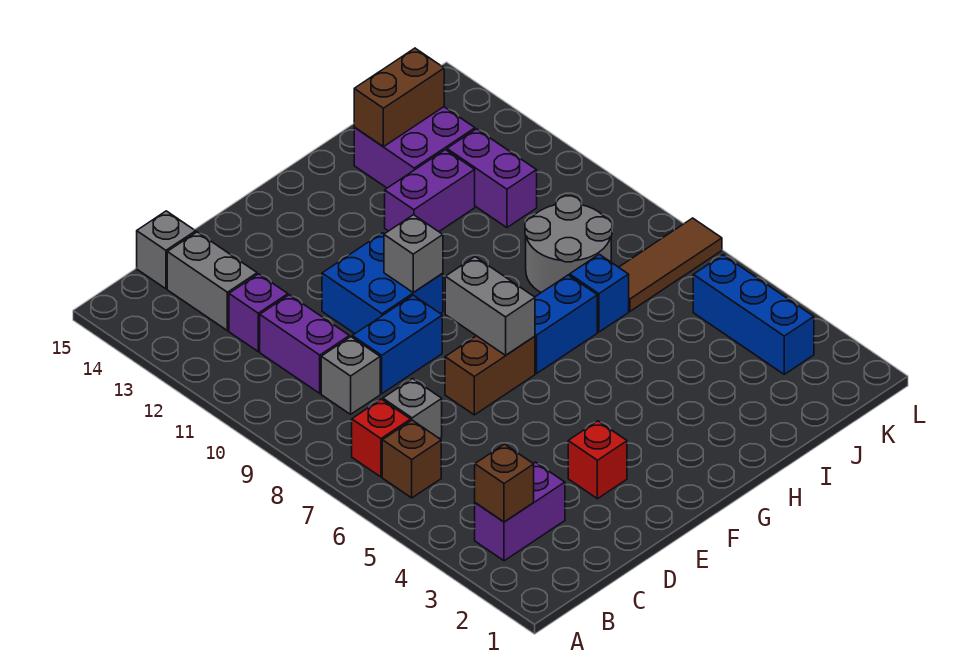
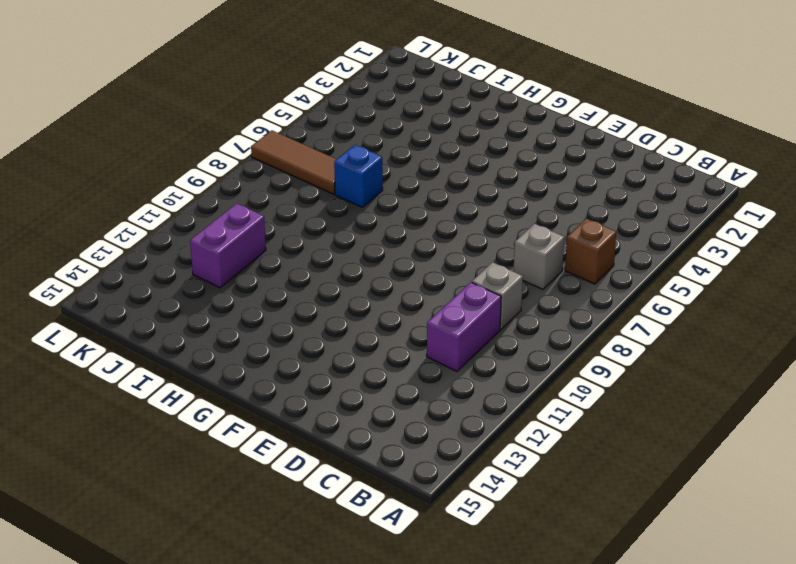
none -> purple 1x2 brick [475,462,565,561]
none -> red 1x1 brick [352,399,411,477]
none -> purple 1x1 brick [229,274,288,351]

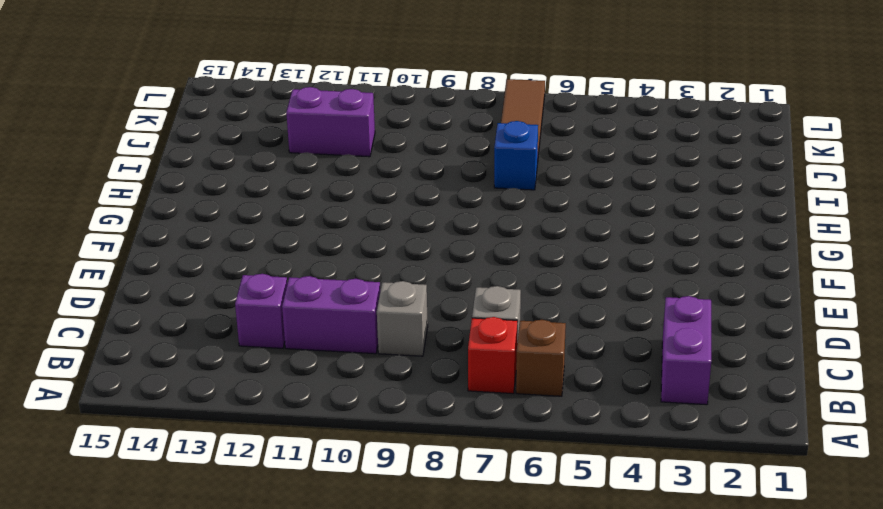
none -> grey 1x2 brick [167,232,257,331]
none -> grey 1x1 brick [137,211,196,289]
none -> blue 1x2 brick [352,295,442,394]

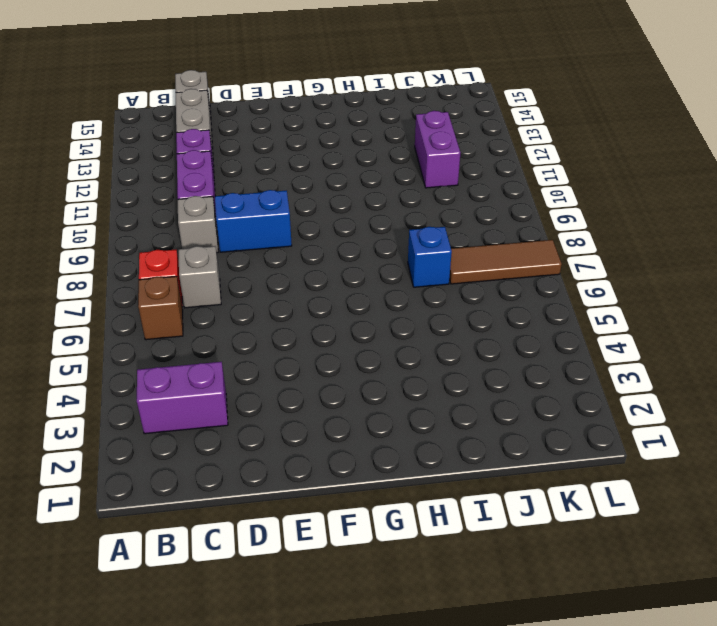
none -> red 1x1 brick [568,421,627,499]
none -> brown 1x2 brick [445,336,535,415]
none -> blue 2x2 brick [322,233,443,334]

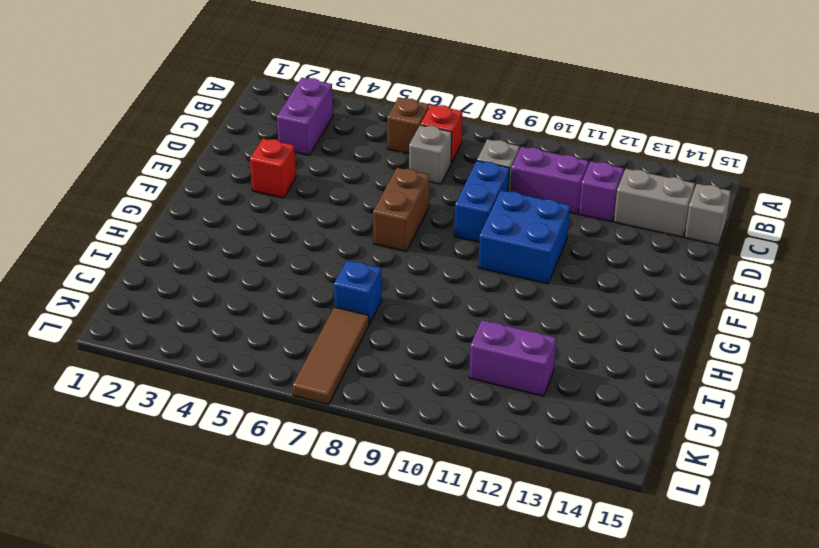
none -> blue 1x2 brick [535,275,597,373]
none -> purple 1x2 brick [385,150,475,232]
none -> grey 2x2 round brick [525,196,612,293]

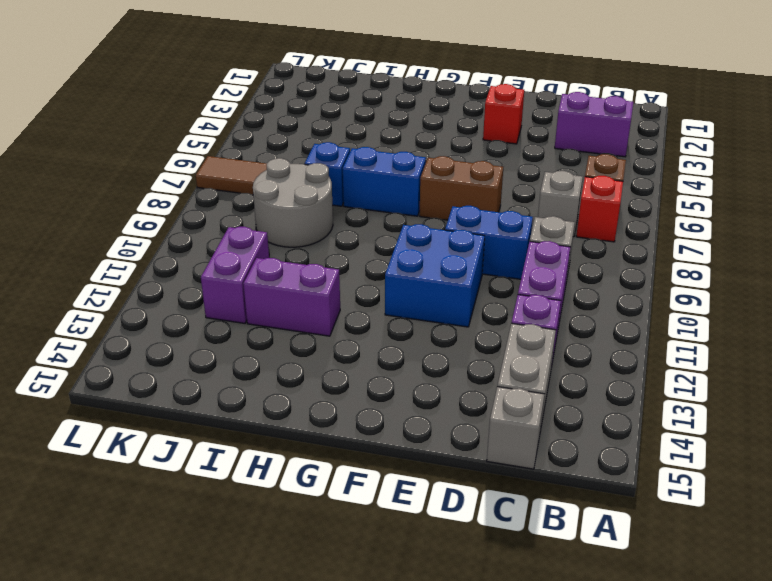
none -> purple 2x2 brick [354,107,475,188]
none -> blue 1x3 brick [693,255,814,374]
none -> brown 1x1 brick [475,444,534,522]

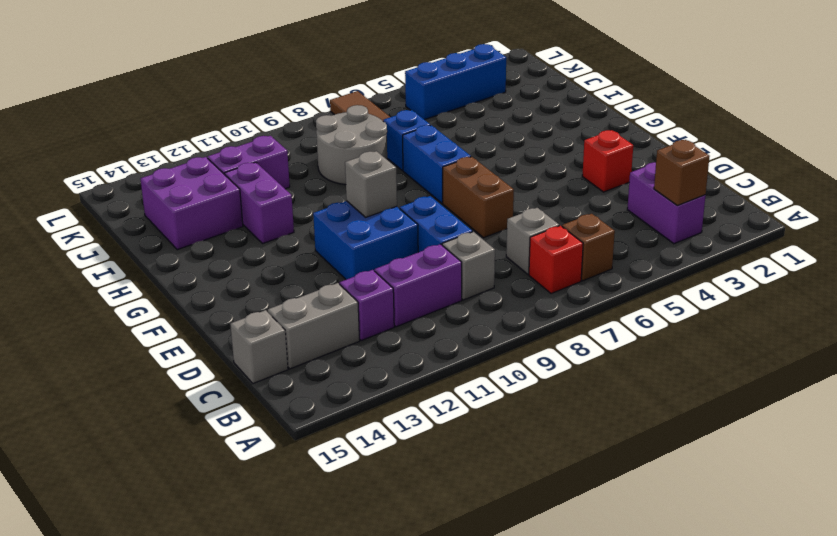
none -> grey 1x2 brick [445,257,535,355]
none -> brown 1x2 brick [354,48,444,147]

